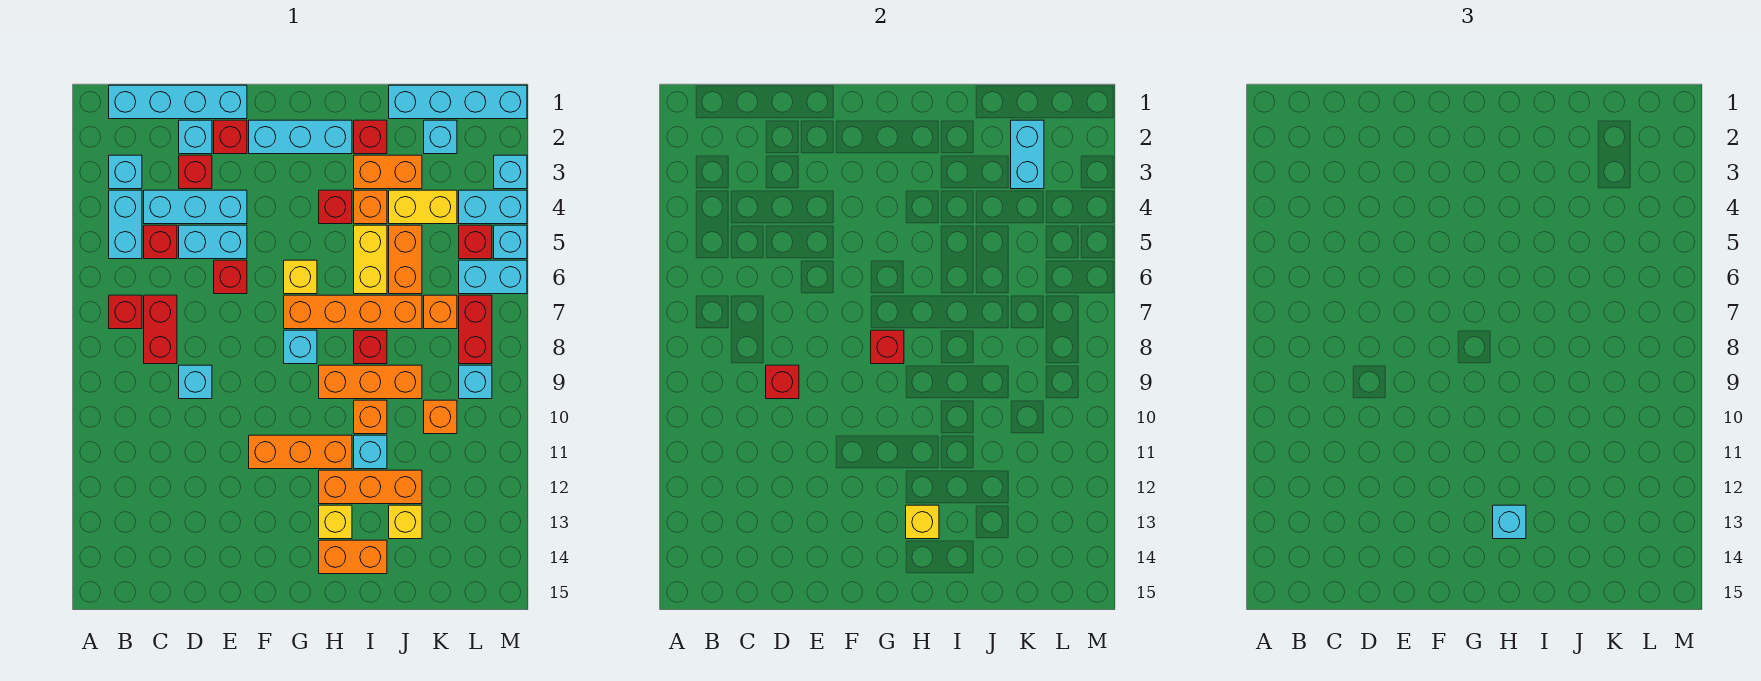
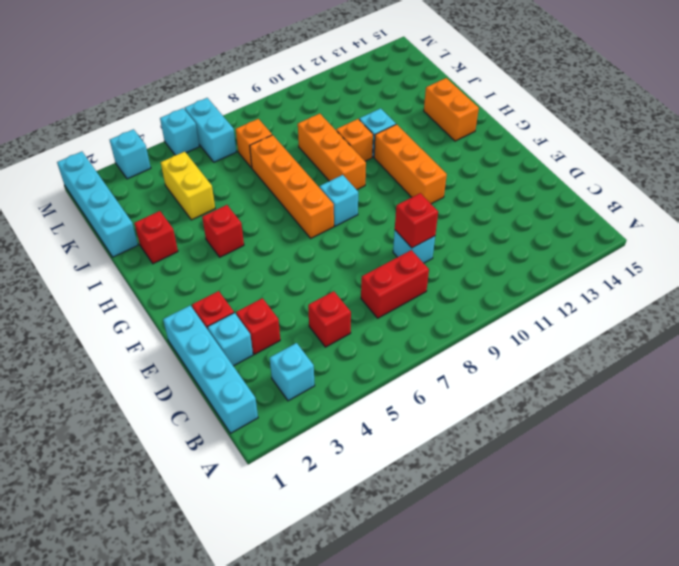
none -> cyan 1x2 brick [109,190,142,259]
none -> red 1x1 brick [109,295,142,329]
none -> cyan 1x3 brick [144,190,247,224]
none -> cyan 1x2 brick [179,225,247,259]

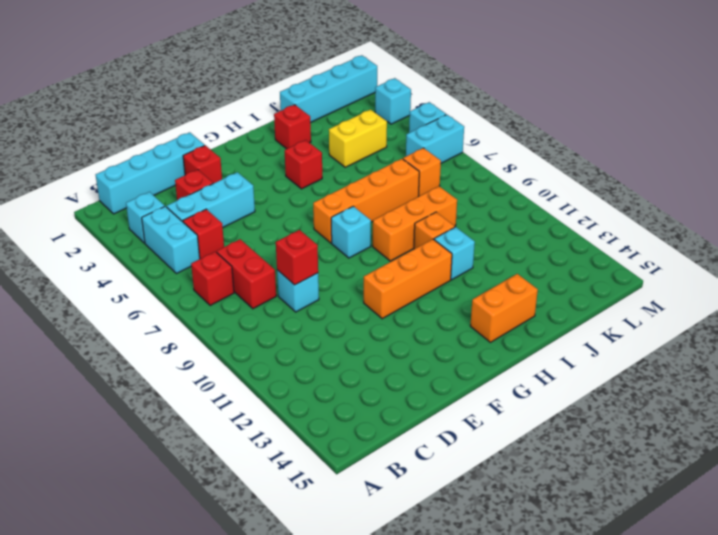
none -> cyan 1x1 brick [179,120,212,154]
none -> cyan 1x2 brick [179,225,247,259]
none -> red 1x1 brick [214,260,247,294]
none -> cyan 1x3 brick [249,120,352,154]

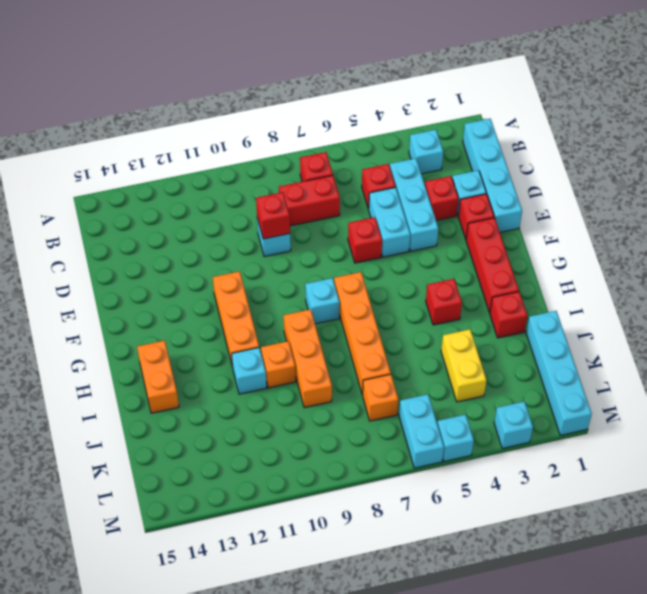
red 1x3 brick [466,218,519,313] -> cyan 1x3 brick [249,120,352,154]
none -> cyan 1x2 brick [109,190,142,259]
none -> yellow 1x1 brick [284,260,317,294]
none -> orange 1x3 brick [319,470,422,504]
none -> yellow 1x1 brick [319,505,352,539]

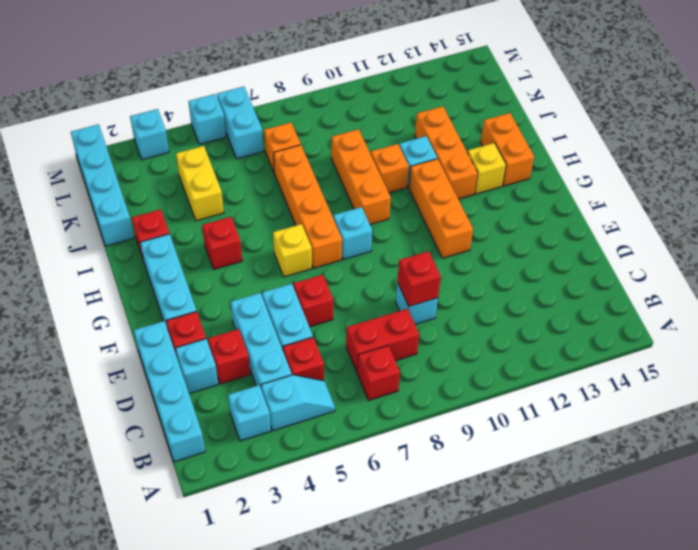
cyan 1x2 slope [261,375,335,431] -> cyan 1x2 brick [109,190,142,259]
none -> orange 1x2 brick [354,155,422,189]
none -> orange 1x1 brick [354,190,387,224]
none -> yellow 1x2 brick [354,225,387,294]
none -> red 1x1 brick [354,330,387,364]

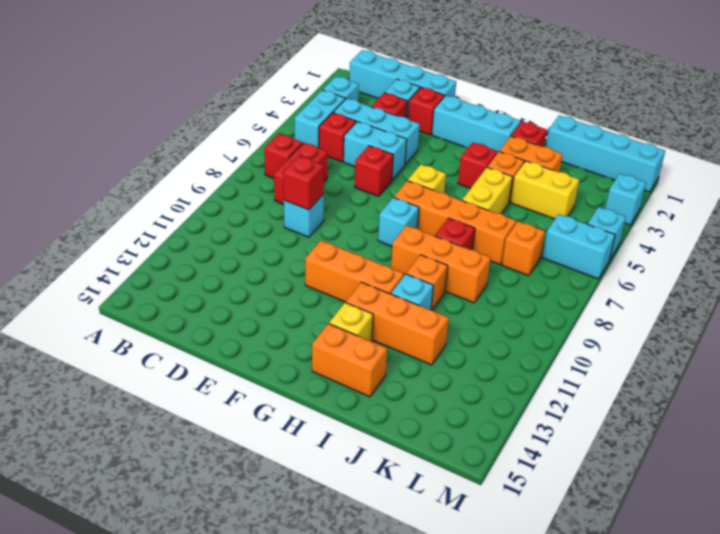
none -> orange 1x2 brick [389,225,422,294]
none -> yellow 1x1 brick [389,505,422,539]
none -> cyan 1x1 brick [424,120,457,154]
none -> orange 1x1 brick [424,400,457,434]

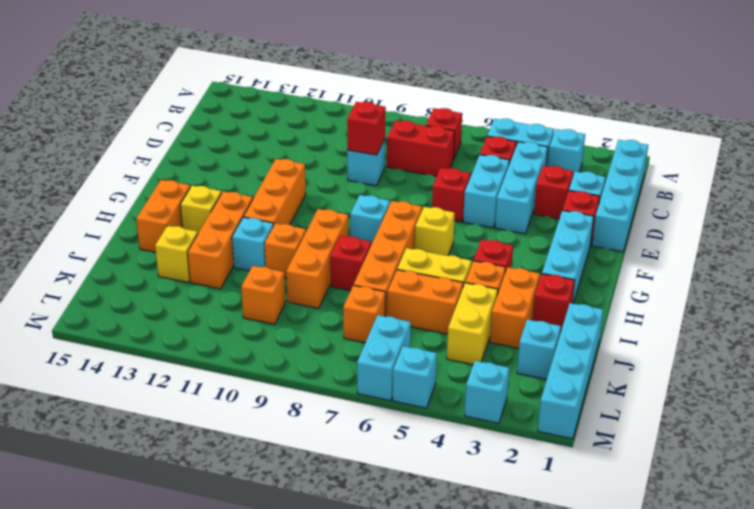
none -> cyan 1x2 brick [459,190,527,224]
none -> red 1x1 brick [459,225,492,259]
none -> red 1x2 brick [459,295,492,364]
none -> cyan 1x1 brick [459,365,492,399]

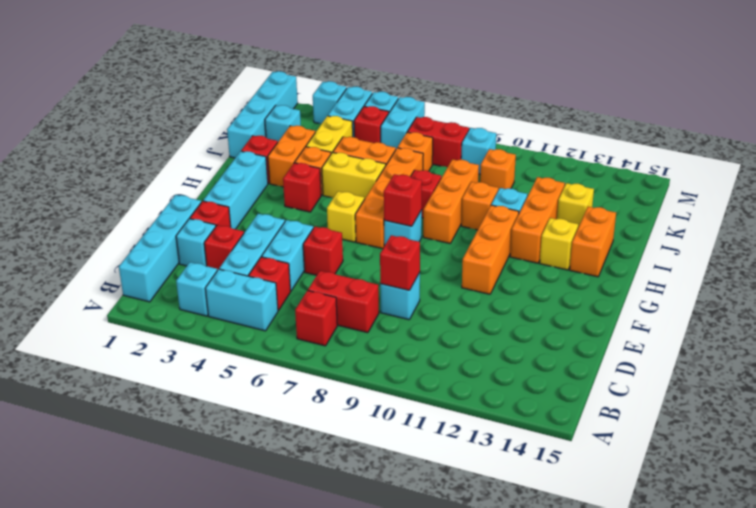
none -> yellow 1x1 brick [906,505,939,539]
none -> cyan 1x2 brick [1011,120,1044,189]
none -> cyan 1x1 brick [1493,505,1526,539]

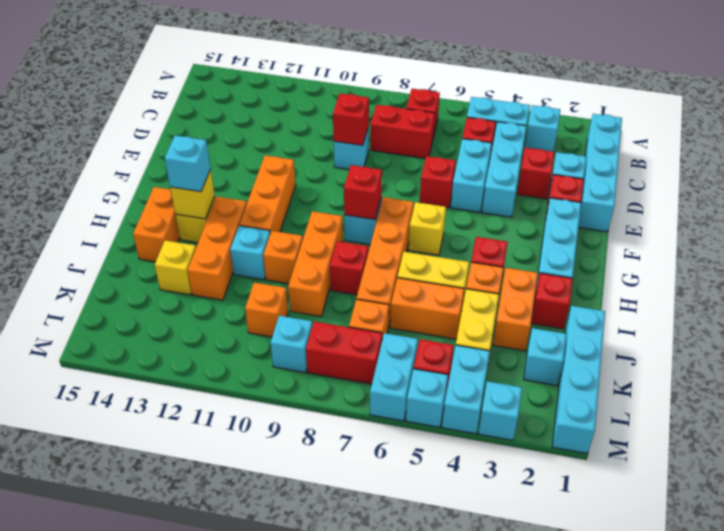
none -> cyan 1x2 brick [1011,120,1044,189]

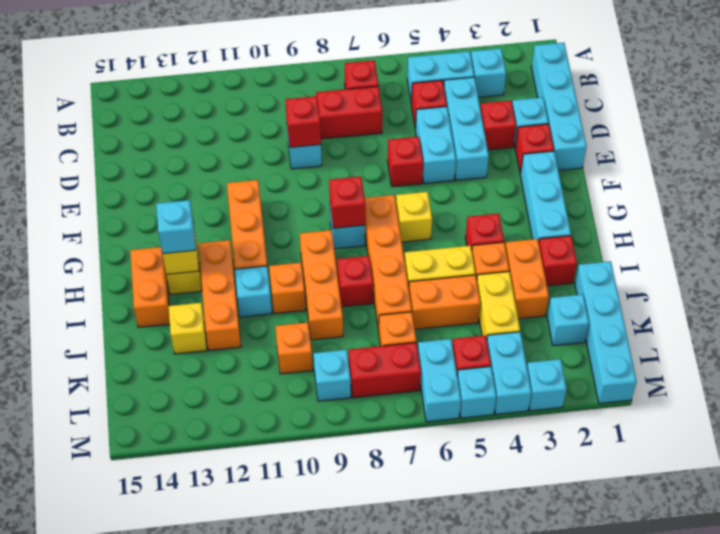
none -> cyan 1x2 brick [1011,120,1044,189]

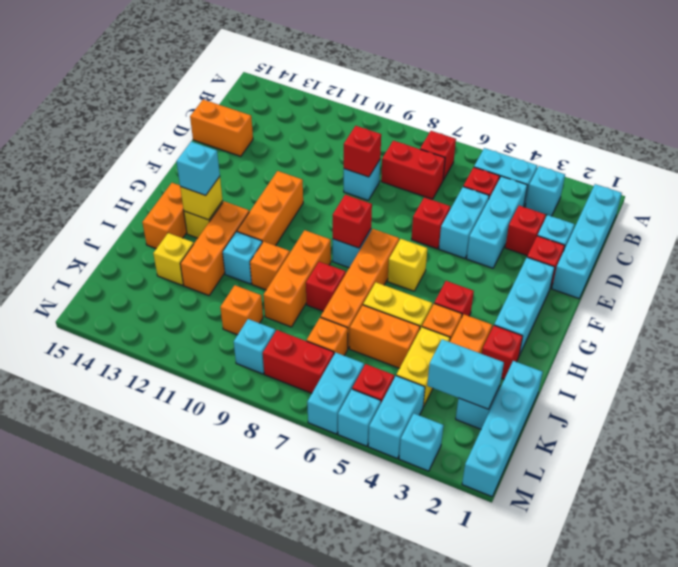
orange 1x2 brick [190,99,253,156] -> none

